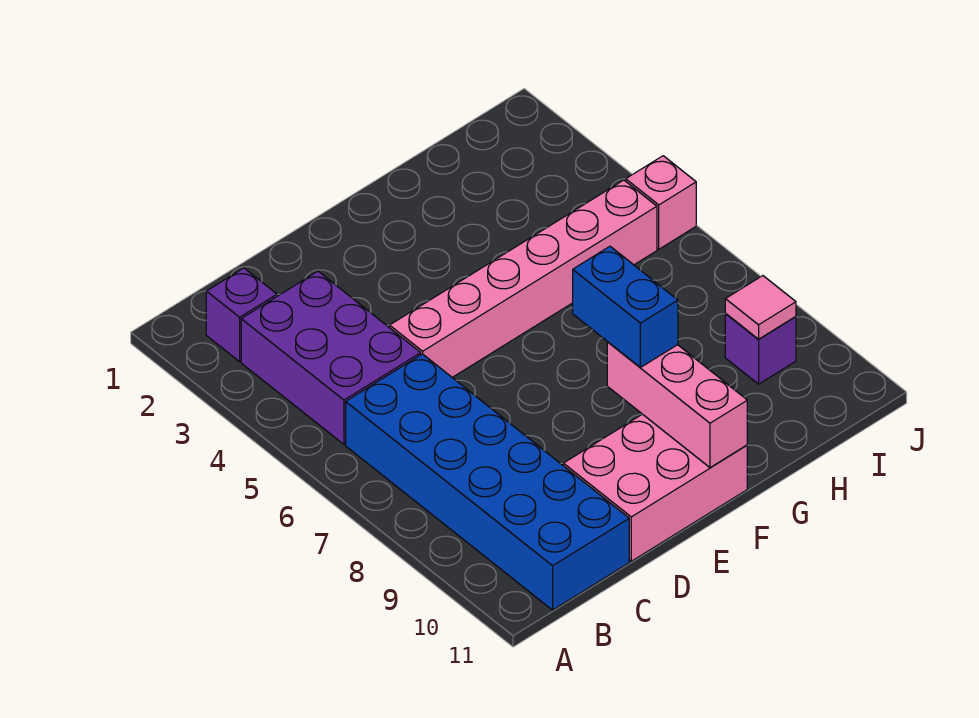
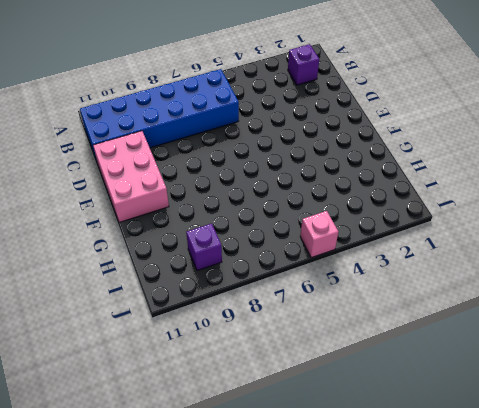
none -> purple 2x3 brick [241,271,421,444]
none -> pink 1x6 brick [390,180,657,378]

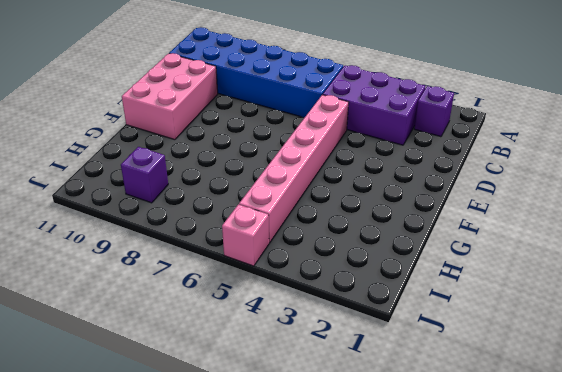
none -> pink 1x3 brick [607,342,747,468]
none -> pink 1x1 tile [725,276,796,339]

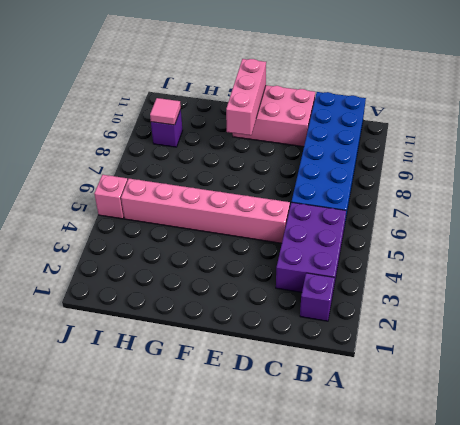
none -> blue 1x2 brick [573,246,678,367]

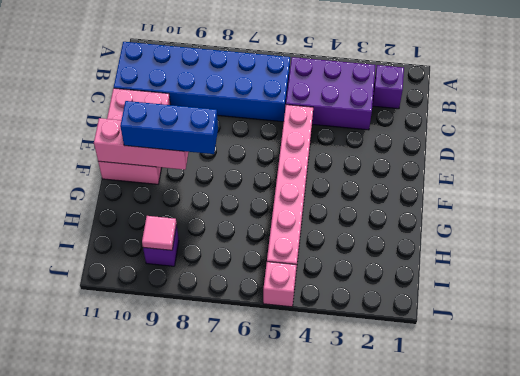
blue 1x3 brick [120,101,218,154] -> blue 1x2 brick [573,246,678,367]

